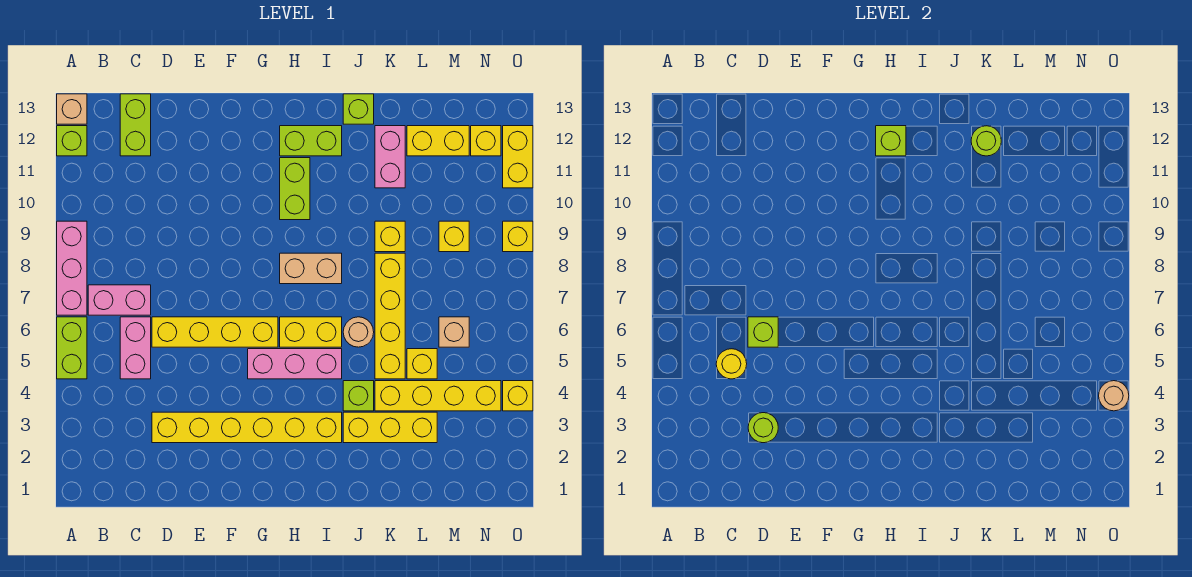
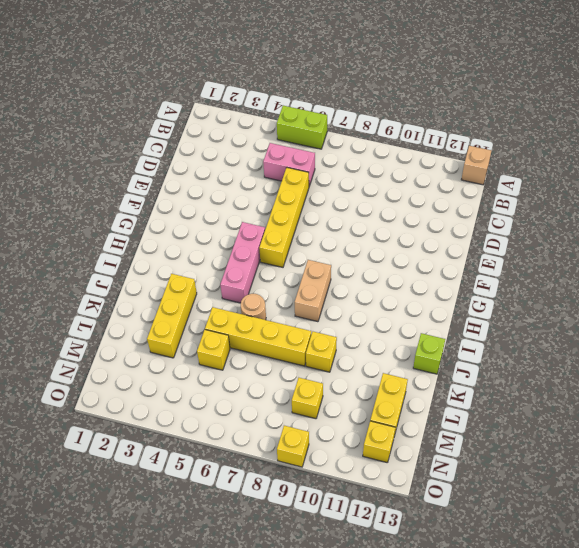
none -> pink 1x3 brick [57,221,87,315]
none -> lime 1x1 brick [57,126,87,156]
none -> pink 1x2 brick [88,285,151,315]
none -> lime 1x2 brick [120,94,151,156]

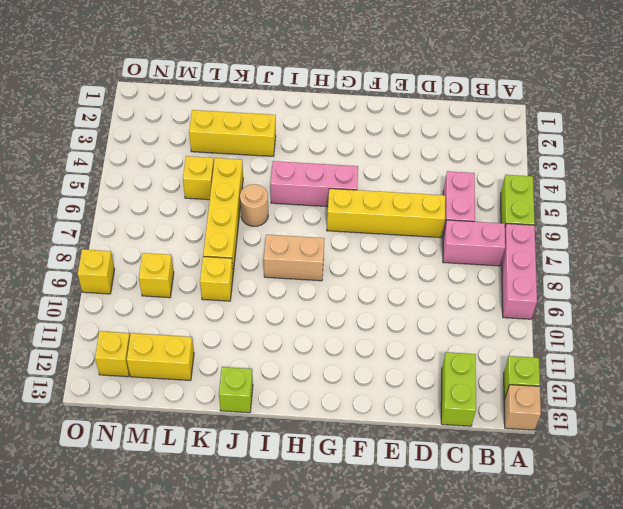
none -> yellow 1x6 brick [152,412,342,443]
none -> yellow 1x2 brick [280,317,342,347]
none -> lime 1x2 brick [280,158,310,220]
none -> lime 1x2 brick [280,126,342,156]

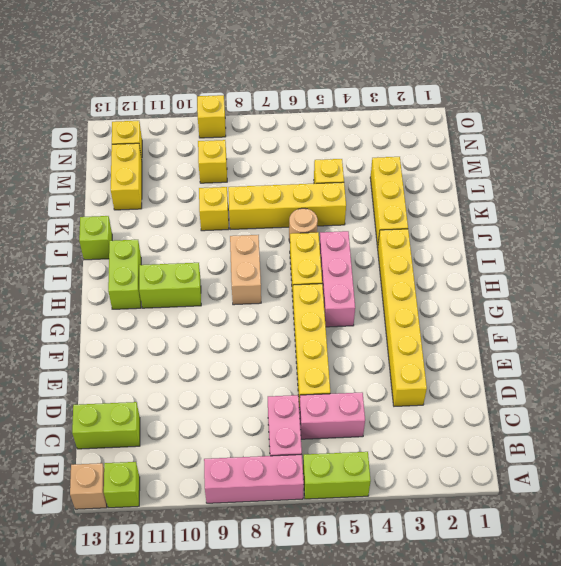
none -> lime 1x1 brick [343,381,374,411]
none -> yellow 1x4 brick [375,381,501,411]
none -> pink 1x2 brick [375,126,405,188]
none -> tan 1x1 brick [439,317,469,347]

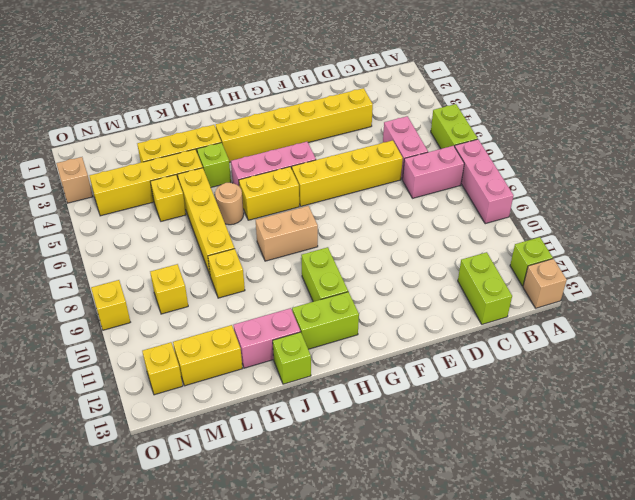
pink 1x2 brick [234,308,301,368] -> pink 1x2 brick turned to [375,126,405,188]
tan 1x1 brick [56,157,93,203] -> tan 1x1 brick moved to [439,317,469,347]
none -> yellow 1x1 brick [503,381,533,411]
none -> yellow 1x2 brick [503,126,533,188]
none -> yellow 1x1 round brick [716,349,747,379]
none -> lime 1x1 round brick [748,413,778,443]

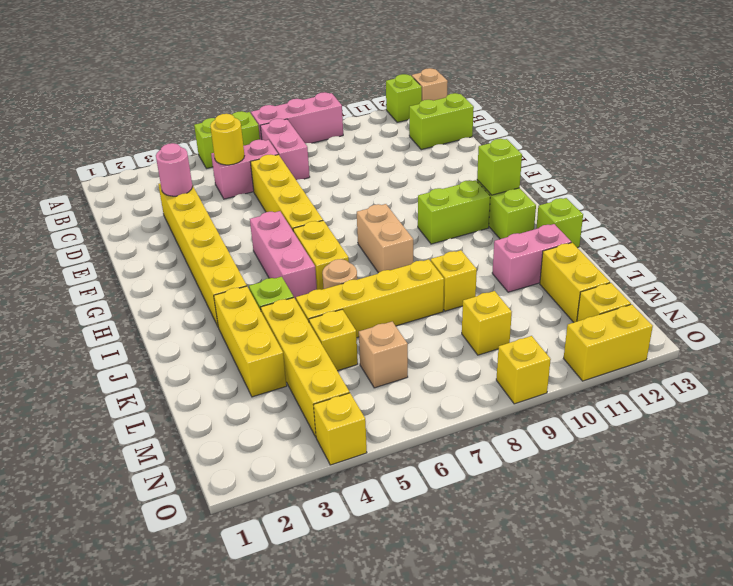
pink 1x1 round brick [156,143,193,196] -> lime 1x1 round brick [748,413,778,443]
none -> lime 1x1 brick [748,317,778,347]
none -> lime 1x1 round brick [971,126,1001,156]
none -> tan 1x1 round brick [1099,381,1129,411]

